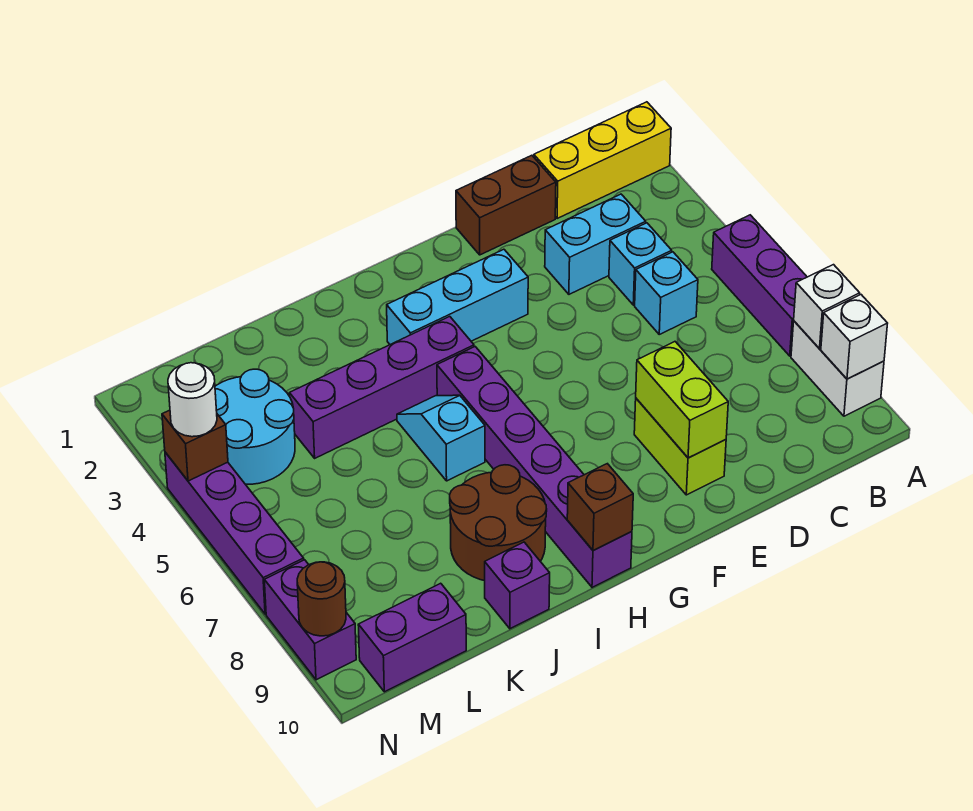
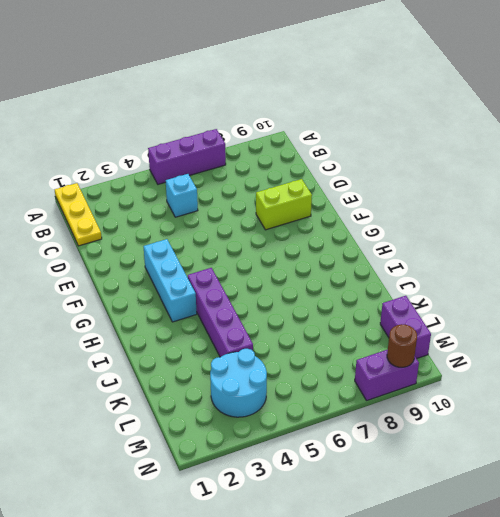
yellow 1x3 plate [55,183,102,246] -> yellow 1x3 brick [534,102,671,218]
none -> white 1x2 brick [791,321,884,416]
none -> cyan 1x2 brick [545,194,646,294]
none -> cyan 1x1 brick [609,223,672,305]

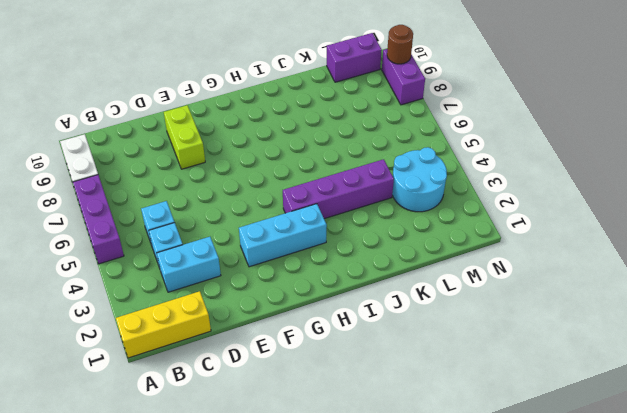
none -> brown 1x2 brick [456,155,556,255]
none -> purple 1x6 brick [437,347,632,587]
none -> cyan 1x2 slope [397,395,485,481]

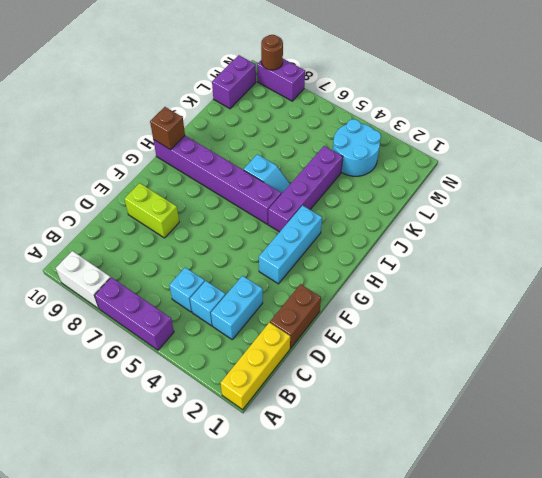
none -> brown 2x2 round brick [450,465,547,581]
none -> purple 1x1 brick [485,542,550,629]
none -> purple 1x4 brick [165,452,304,614]

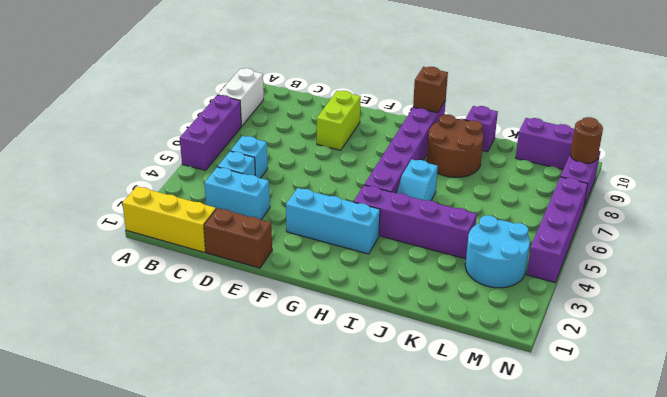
none -> white 1x1 brick [794,265,860,349]
none -> white 1x1 brick [821,295,888,379]
none -> lime 1x2 brick [636,342,728,458]

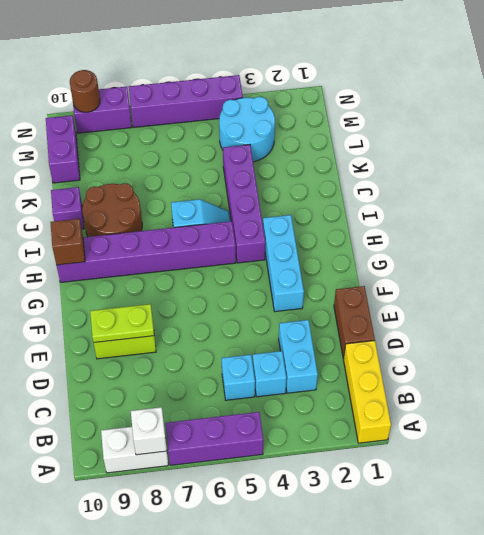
lime 1x2 plate [90,304,154,342] -> lime 1x2 brick [636,342,728,458]
none -> white 1x1 brick [821,295,888,379]
none -> brown 1x1 brick [162,410,228,481]
none -> white 1x1 round brick [168,363,217,437]

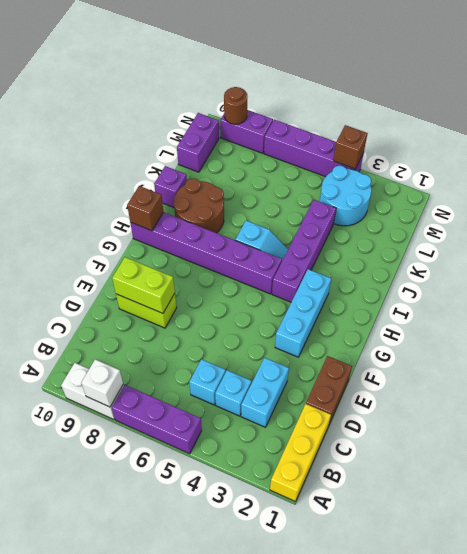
none -> white 1x1 brick [821,295,888,379]
none -> white 1x1 round brick [168,363,217,437]

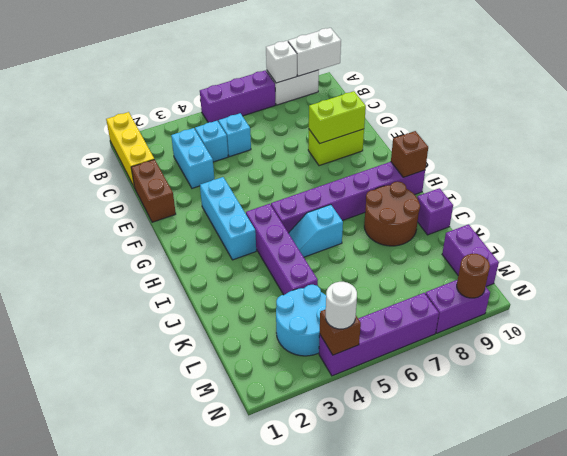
white 1x2 brick [288,28,341,76] -> white 1x1 brick [821,295,888,379]

